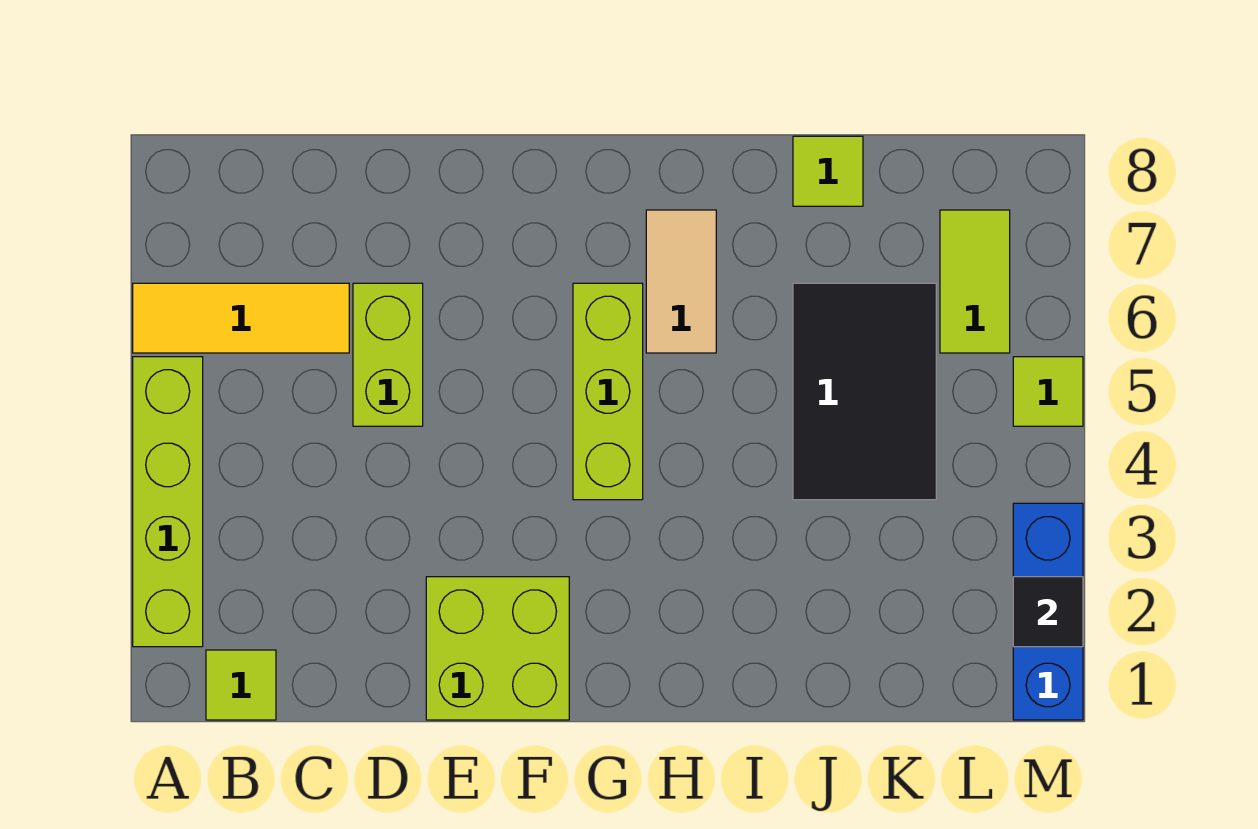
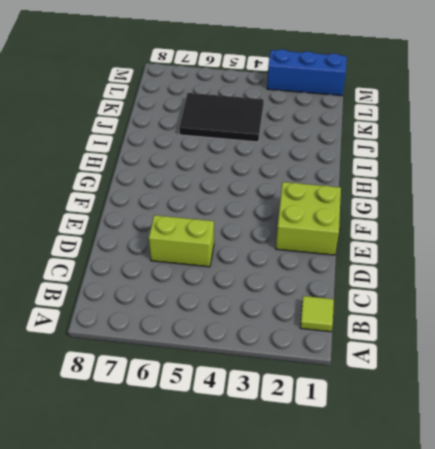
none -> lime 1x4 brick [133,357,203,647]
none -> yellow 1x3 tile [133,283,349,353]
none -> lime 1x3 brick [573,283,643,500]

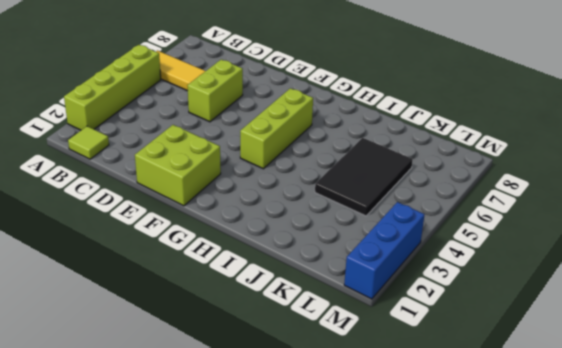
none -> tan 1x2 tile [646,210,716,353]
none -> lime 1x1 tile [793,136,863,206]
none -> lime 1x2 tile [940,210,1010,353]

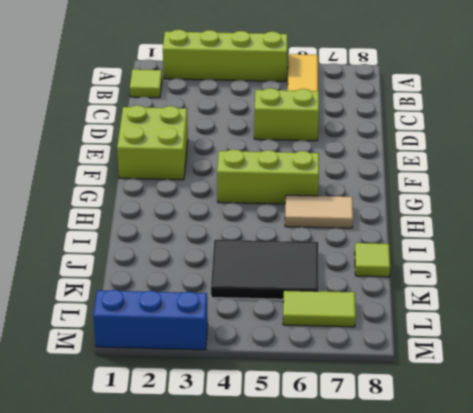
none -> lime 1x1 tile [1013,357,1083,426]
none -> black 1x1 tile [1013,577,1083,647]

